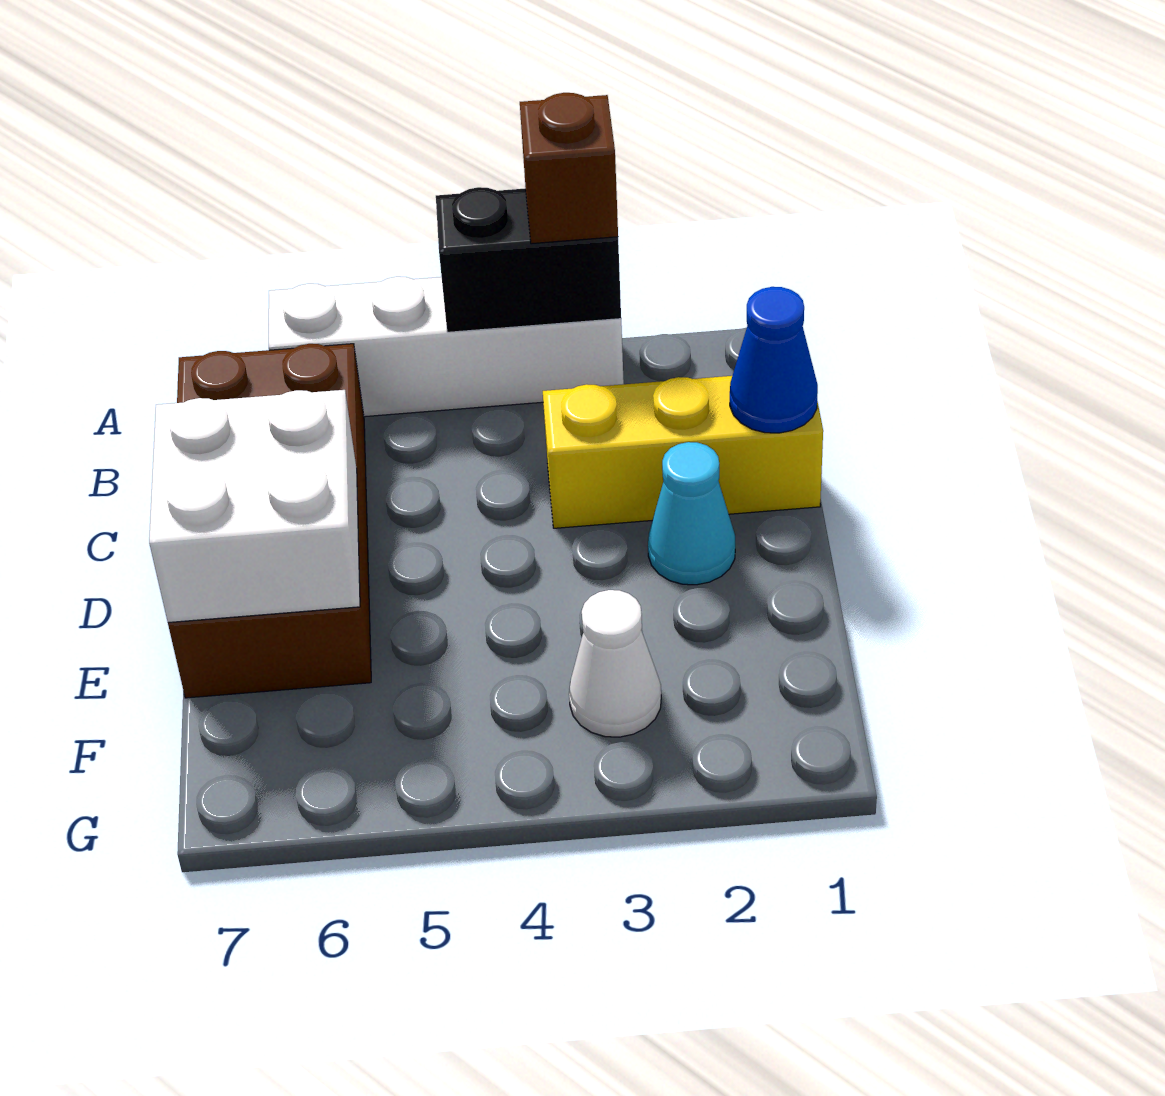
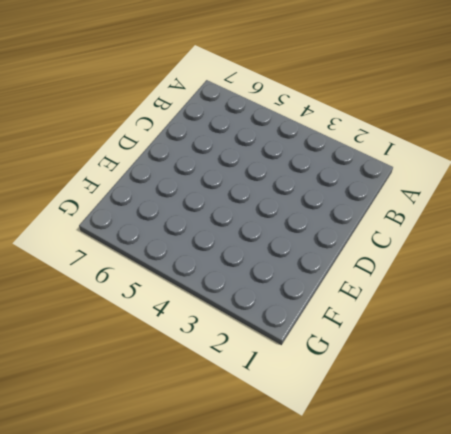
none -> white 1x4 brick [269,277,624,417]
none -> brown 2x4 brick [168,344,371,698]

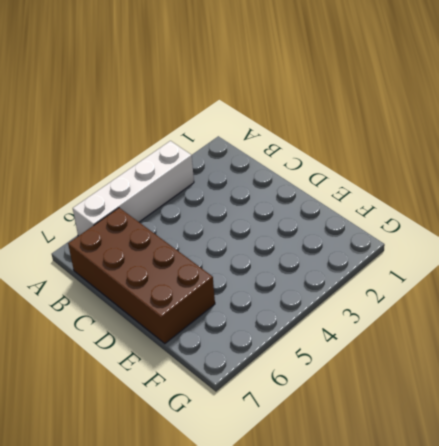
none -> yellow 1x3 brick [543,376,823,528]
none -> cyan 1x1 cone [648,442,735,585]

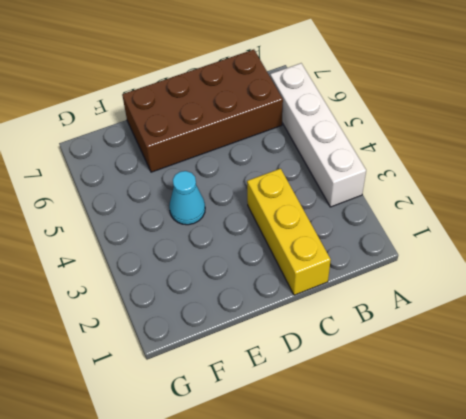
cyan 1x1 cone [169,171,205,225] -> cyan 1x1 cone moved to [648,442,735,585]
none -> white 1x1 cone [569,590,661,737]
none -> black 1x2 brick [436,187,621,332]

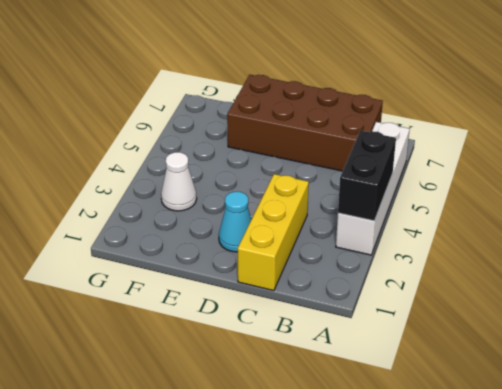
none -> blue 1x1 cone [730,287,818,433]
none -> white 2x2 brick [149,390,360,623]

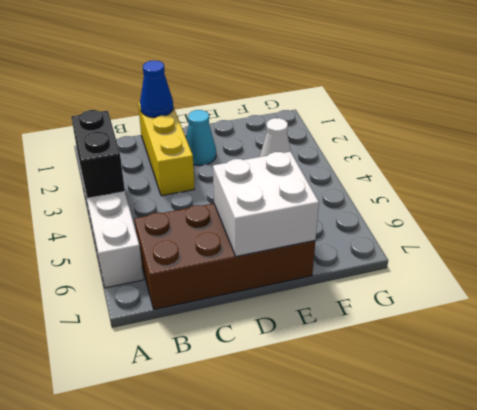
none -> brown 1x1 brick [520,93,618,244]

